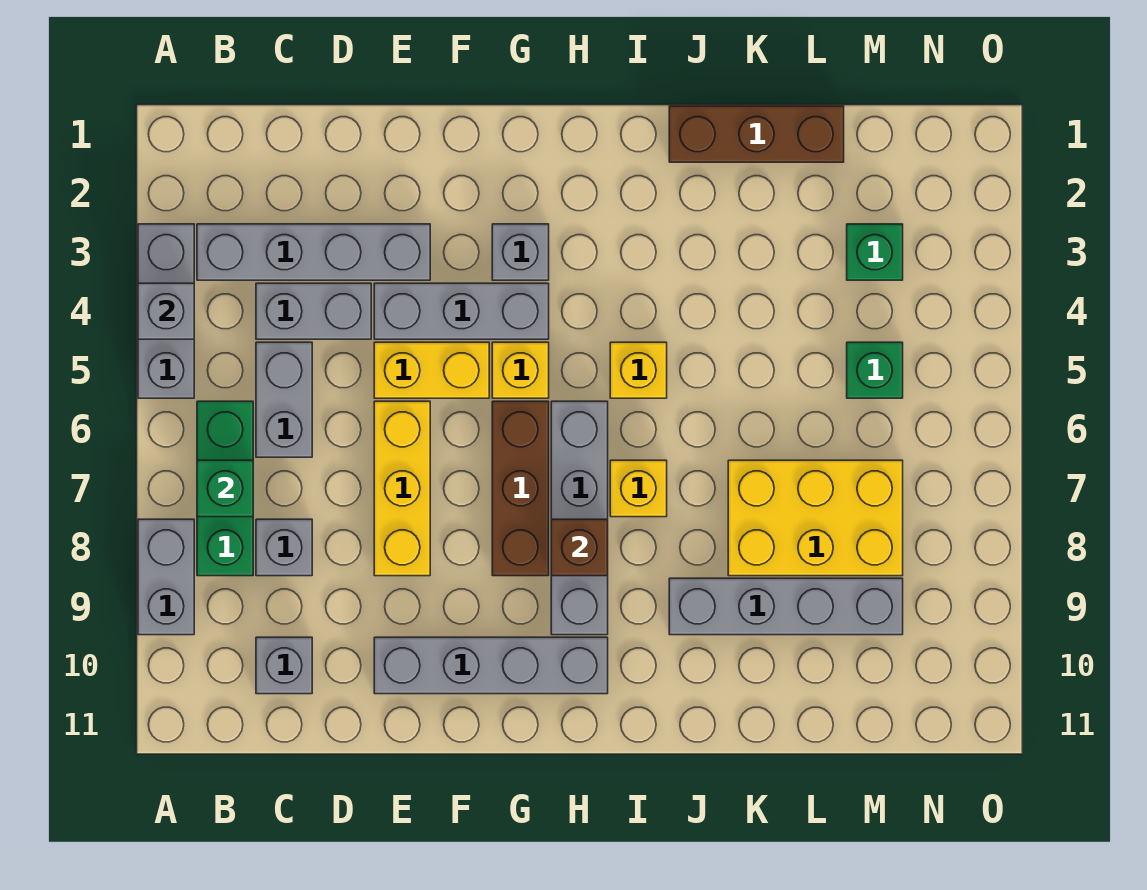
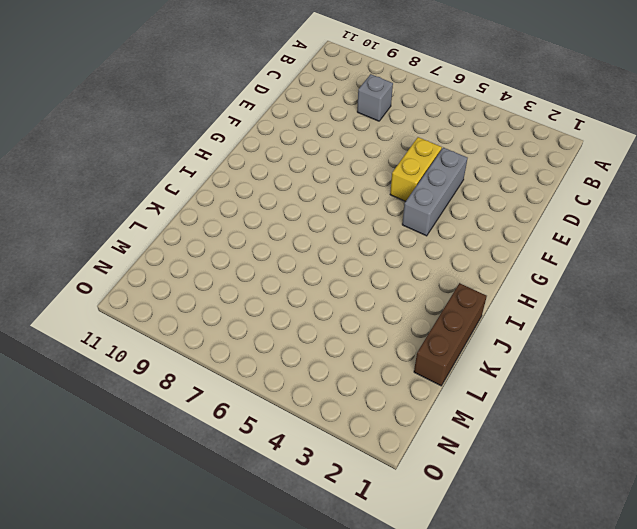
none -> grey 1x3 brick [138,224,194,398]
none -> grey 1x2 brick [138,519,194,635]
none -> grey 1x4 brick [197,224,430,280]

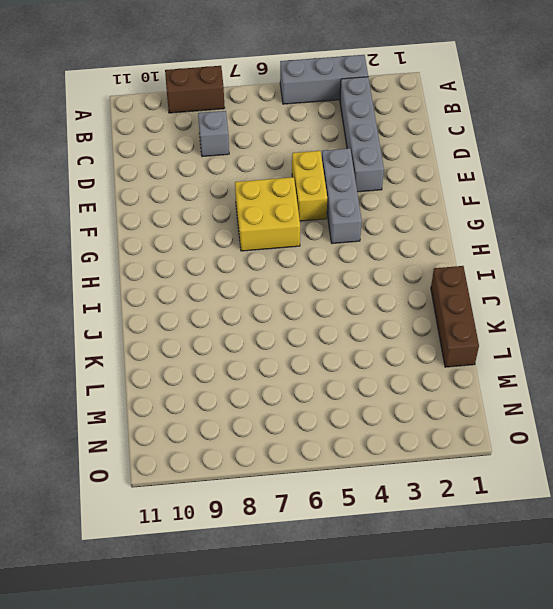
brown 1x2 brick [165,66,225,113] -> grey 1x2 brick [138,519,194,635]
yellow 2x2 brick [235,177,300,251] -> brown 1x3 brick [492,401,549,576]
none -> green 1x3 brick [197,401,253,576]
none -> grey 1x2 brick [256,283,371,339]
none -> grey 1x2 brick [256,342,312,457]

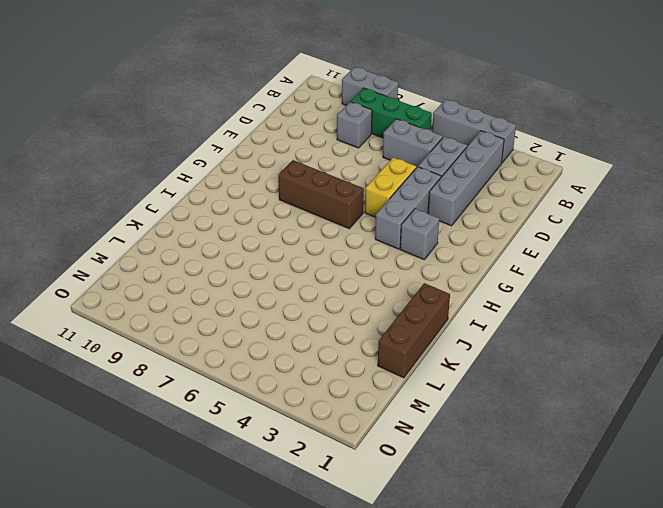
none -> grey 1x1 brick [256,637,312,694]
none -> yellow 1x3 brick [374,401,430,576]
none -> grey 1x4 brick [374,637,608,694]

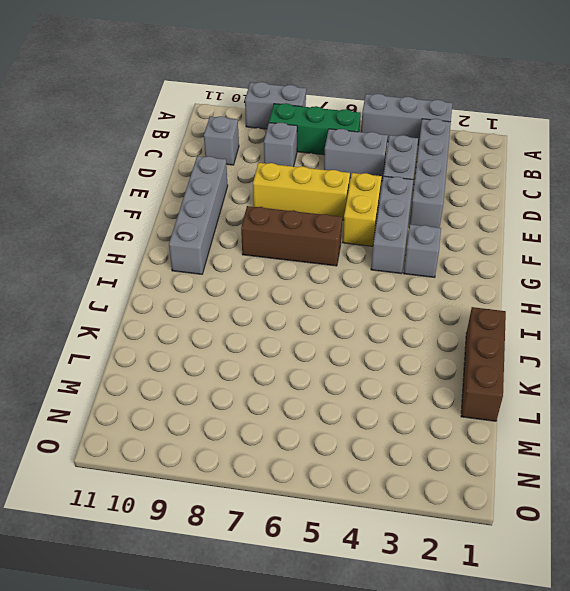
none -> yellow 1x1 brick [492,342,549,398]
none -> grey 1x4 brick [551,401,608,635]
none -> yellow 1x1 brick [610,342,667,398]

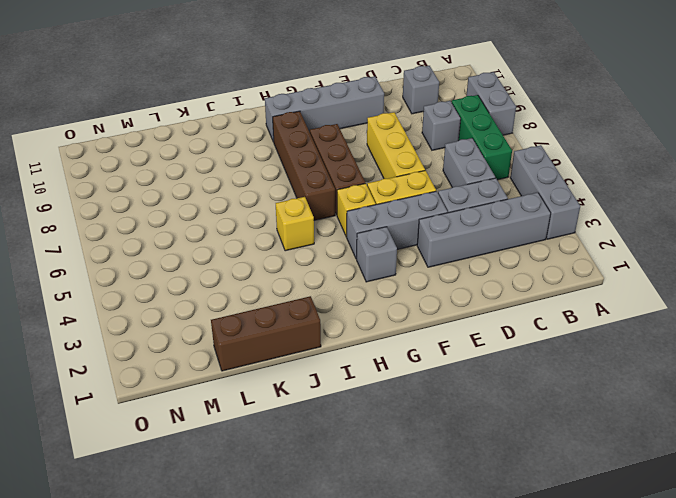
brown 1x4 brick [273,111,335,220] -> grey 1x4 brick [551,401,608,635]
none -> yellow 1x1 brick [610,460,667,517]
none -> grey 1x4 brick [669,578,903,635]
none -> yellow 2x3 brick [728,460,903,576]

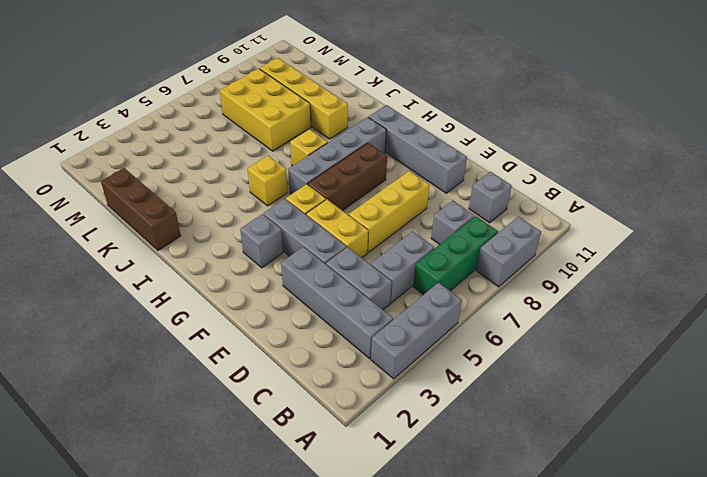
yellow 1x4 brick [260,58,348,139] -> grey 1x4 brick [669,578,903,635]
none -> green 1x1 brick [847,224,903,280]
none -> green 1x1 brick [847,342,903,398]
none -> grey 1x1 brick [138,283,194,339]

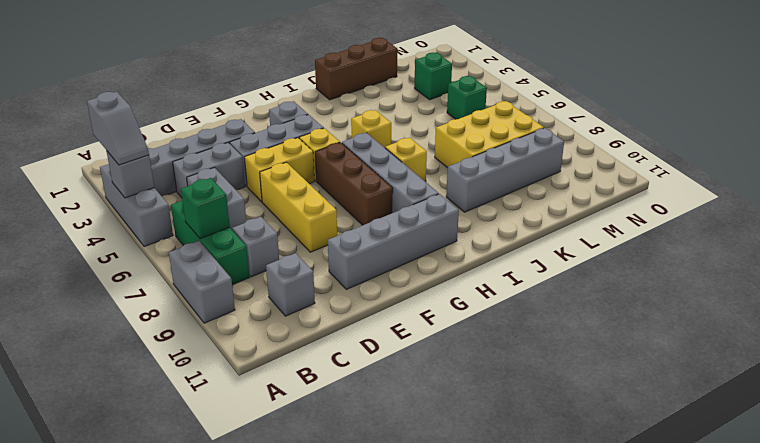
grey 1x2 slope [87,92,149,165] -> none
none -> brown 1x1 brick [551,519,608,576]

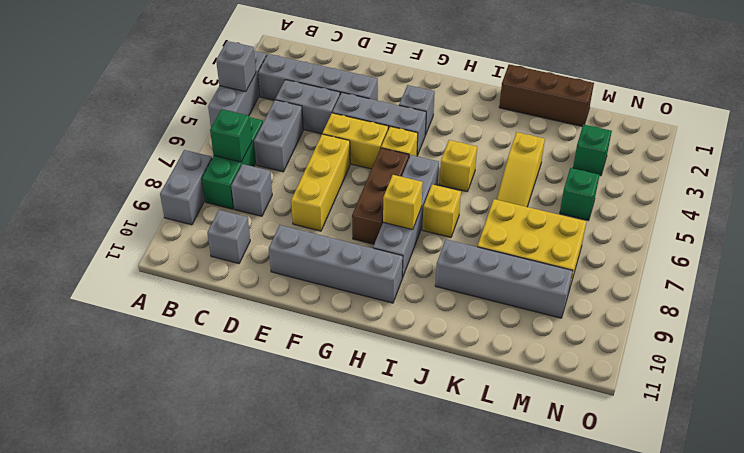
yellow 1x1 brick [383,175,423,230] -> brown 1x1 brick [551,519,608,576]
yellow 1x3 slope [497,132,545,207] -> none

